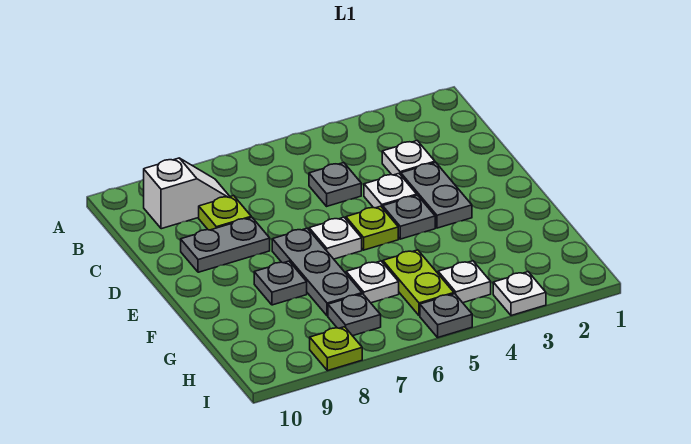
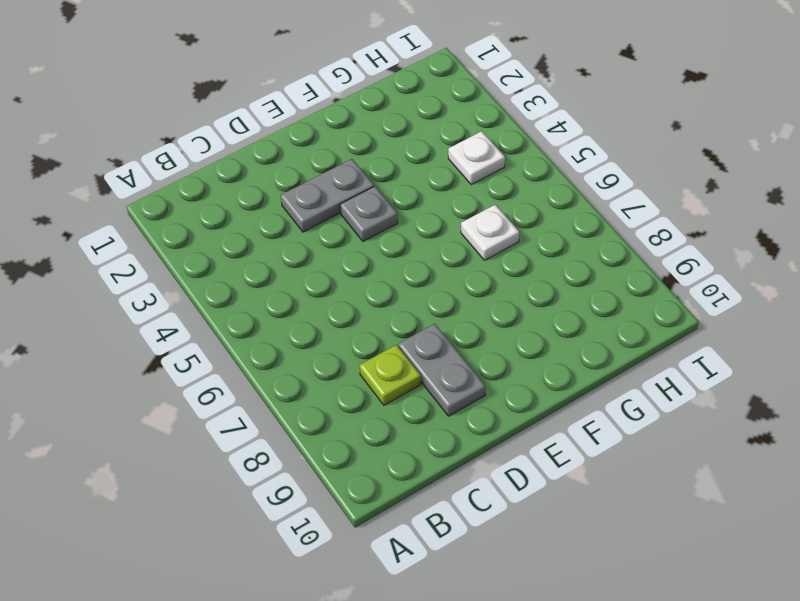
none -> white 1x2 slope [144,158,230,229]
none -> white 1x1 plate [382,141,435,175]
none -> grey 1x1 plate [309,163,361,206]

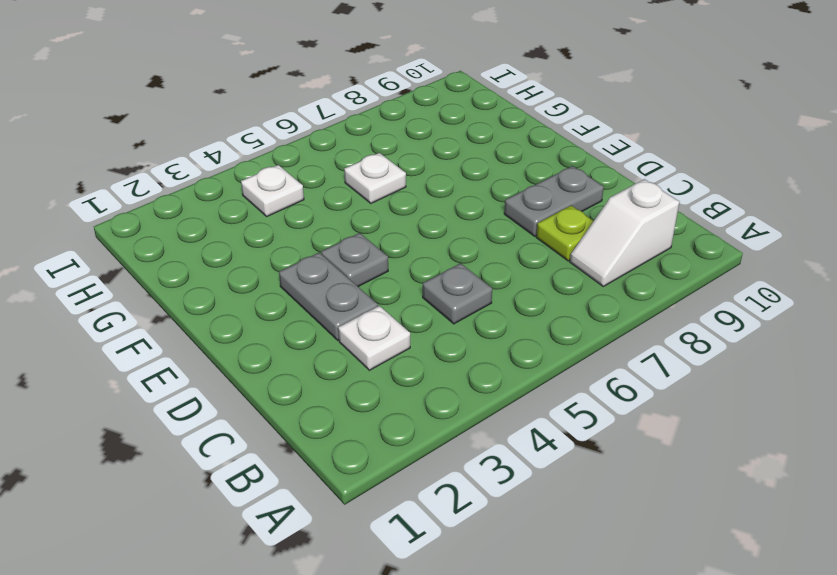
none -> white 1x1 plate [364,174,417,208]
none -> lime 1x1 plate [346,206,398,250]
none -> white 1x1 plate [309,217,362,259]

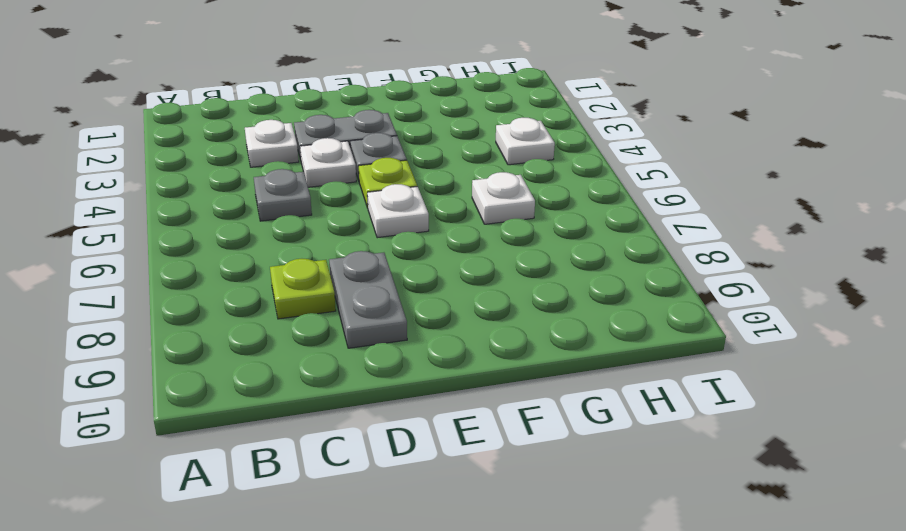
none -> white 1x2 slope [144,158,230,229]
none -> grey 1x3 plate [272,228,362,316]
none -> grey 1x1 plate [254,261,307,305]

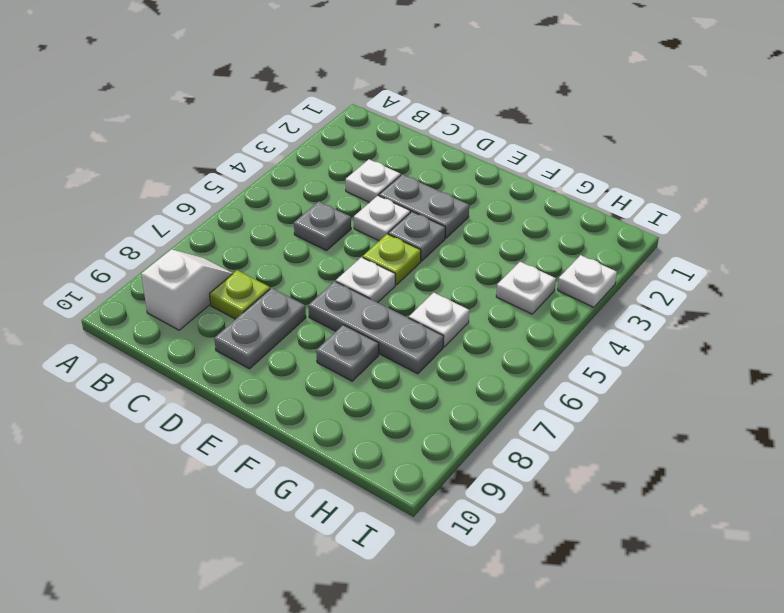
none -> lime 1x2 plate [383,250,454,316]
none -> grey 1x1 plate [328,294,381,336]
none -> grey 1x1 plate [420,294,472,337]

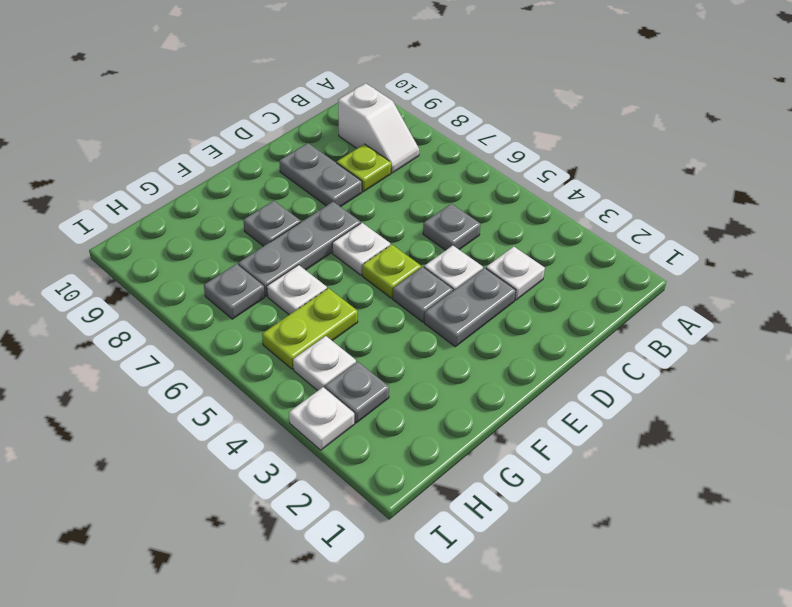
grey 1x1 plate [325,362,389,423] -> grey 1x1 plate moved to [420,294,472,337]
none -> lime 1x1 plate [310,327,362,371]

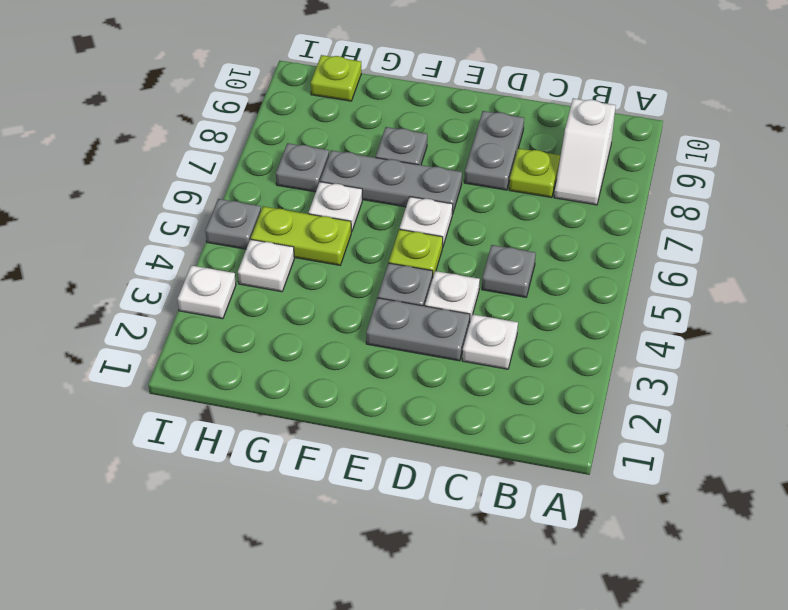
lime 1x1 plate [311,55,361,101] -> lime 1x1 plate moved to [310,327,362,371]

